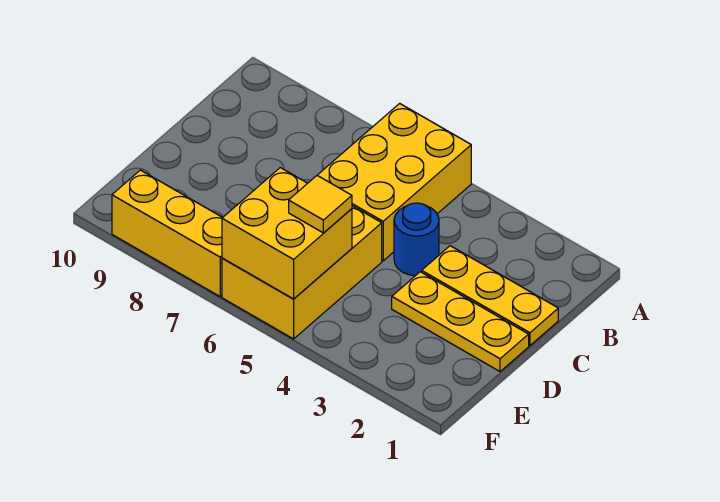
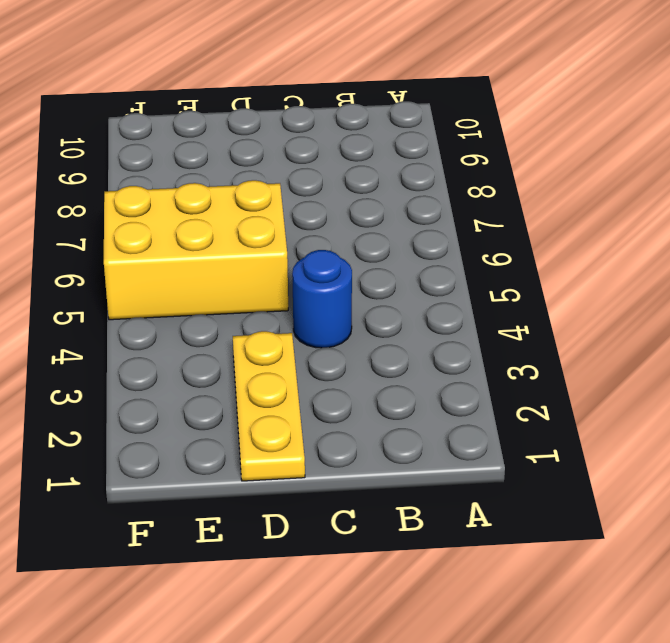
none -> yellow 2x3 brick [317,103,471,261]
none -> yellow 1x3 plate [422,246,558,346]

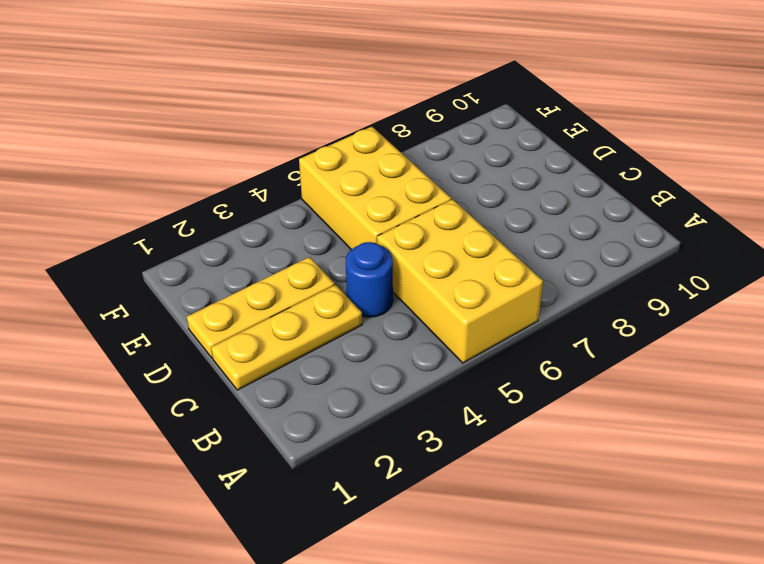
none -> yellow 1x3 brick [112,170,223,296]
none -> yellow 2x2 brick [222,168,352,299]

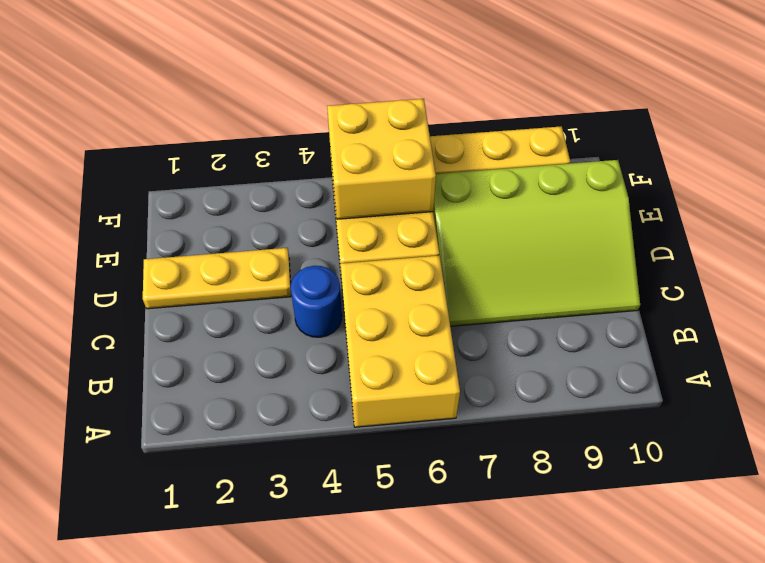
lime 3x4 slope [433,160,640,326] -> none
none -> yellow 1x3 plate [422,246,558,346]
none -> yellow 1x1 tile [289,176,352,233]

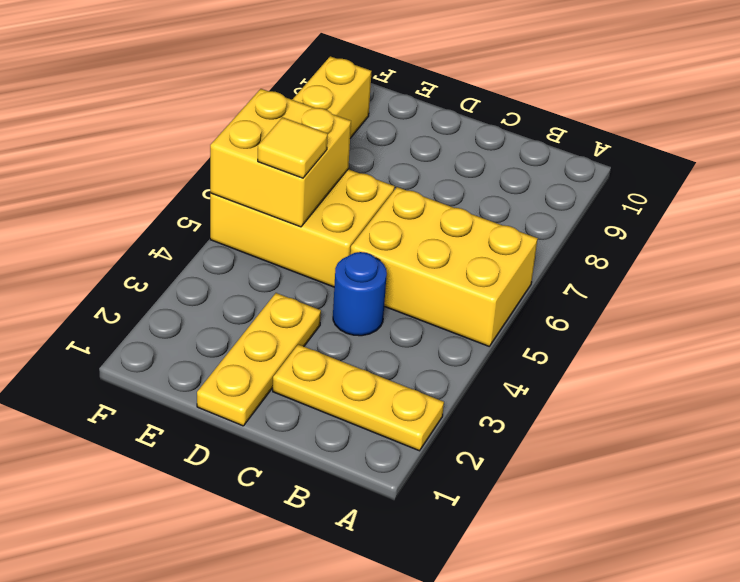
yellow 1x3 plate [273,344,444,451] -> yellow 1x3 plate turned to [422,246,558,346]

